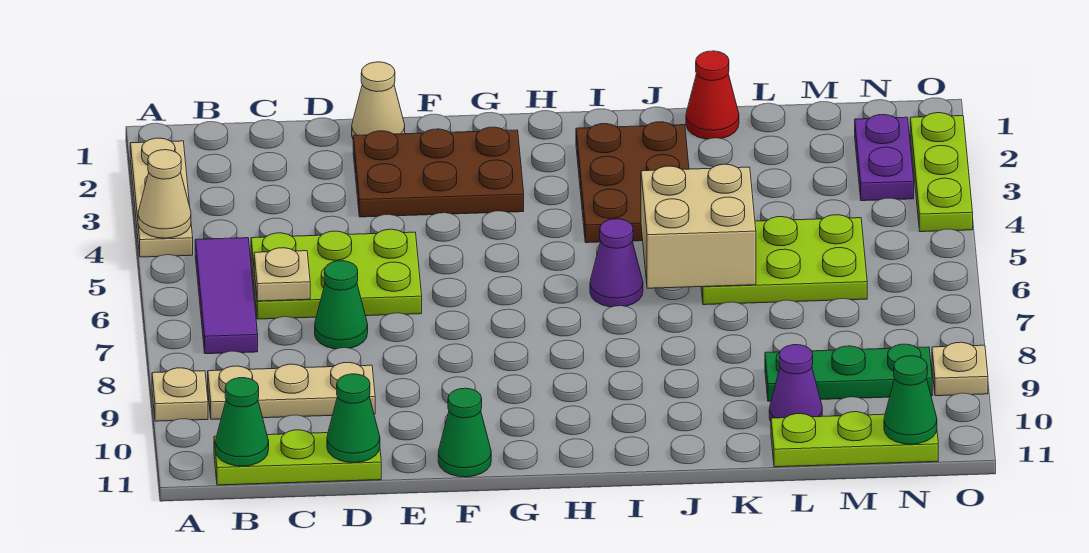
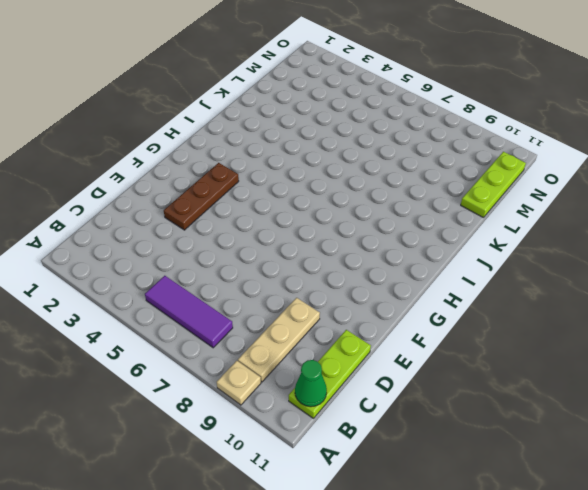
brown 1x3 plate [164,163,239,230] -> brown 2x3 plate [353,127,524,217]
none -> tan 1x3 plate [130,138,193,257]
none -> lime 2x3 plate [251,229,422,319]
none -> green 1x1 cone [315,261,368,349]

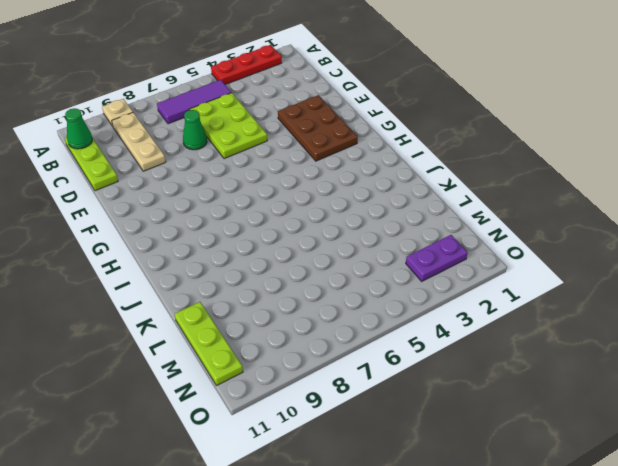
red 1x3 plate [211,45,282,84] -> tan 1x3 plate [130,138,193,257]
none -> tan 1x1 cone [352,62,405,138]
none -> green 1x1 cone [438,388,491,477]
none -> brown 2x3 plate [576,122,689,243]

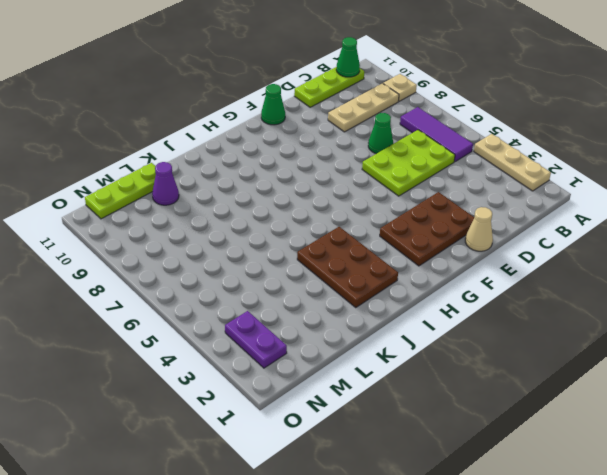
none -> purple 1x1 cone [590,219,643,307]
none -> red 1x1 cone [686,51,739,139]
none -> lime 2x3 plate [701,215,867,305]

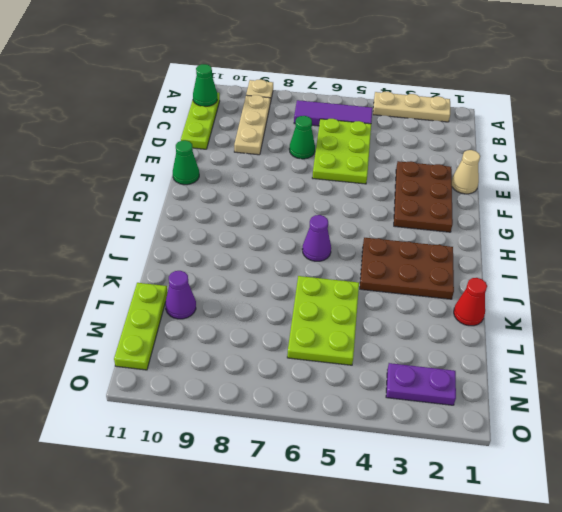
none -> green 1x3 plate [765,344,932,401]
none -> lime 1x3 plate [910,113,973,232]
none -> tan 1x1 plate [932,342,988,396]

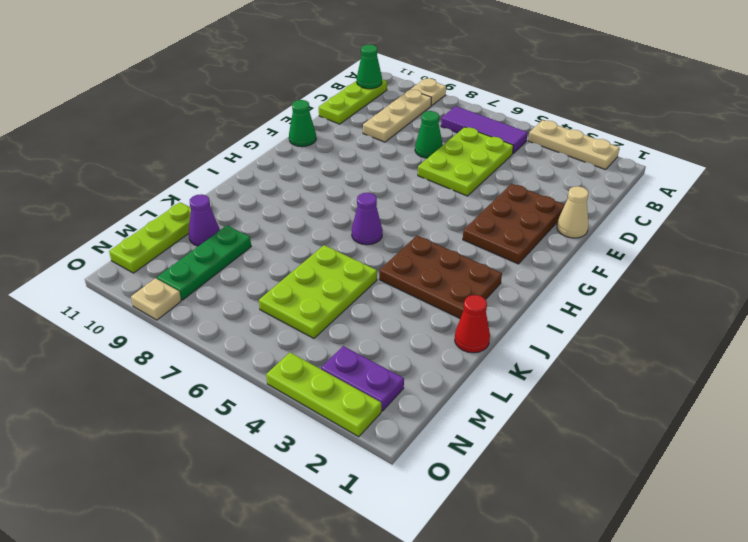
none -> tan 1x1 cone [138,150,191,238]
none -> tan 1x1 plate [254,248,310,301]
none -> green 1x1 cone [327,374,380,463]

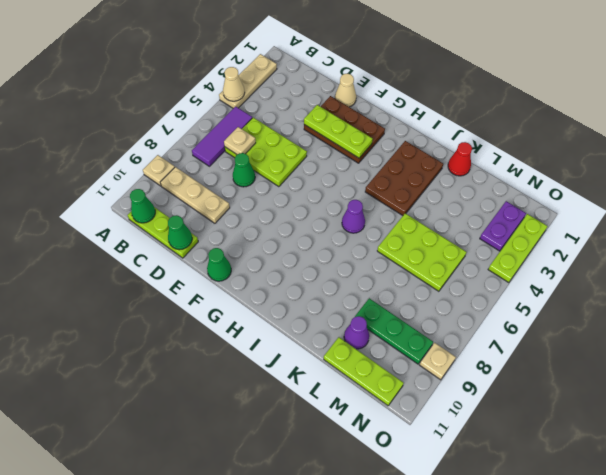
lime 1x3 plate [304,105,373,158] -> none
none -> tan 2x2 brick [641,164,756,288]
none -> green 1x1 cone [884,356,937,444]

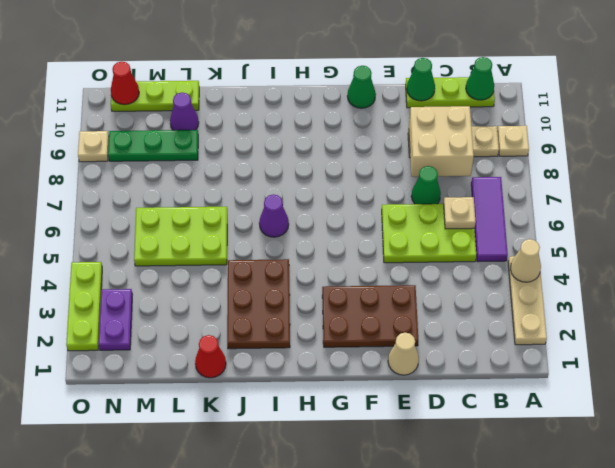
tan 2x2 brick [409,106,474,177] -> tan 2x2 brick moved to [641,164,756,288]
red 1x1 cone [111,62,139,105] -> green 1x1 cone [884,356,937,444]

